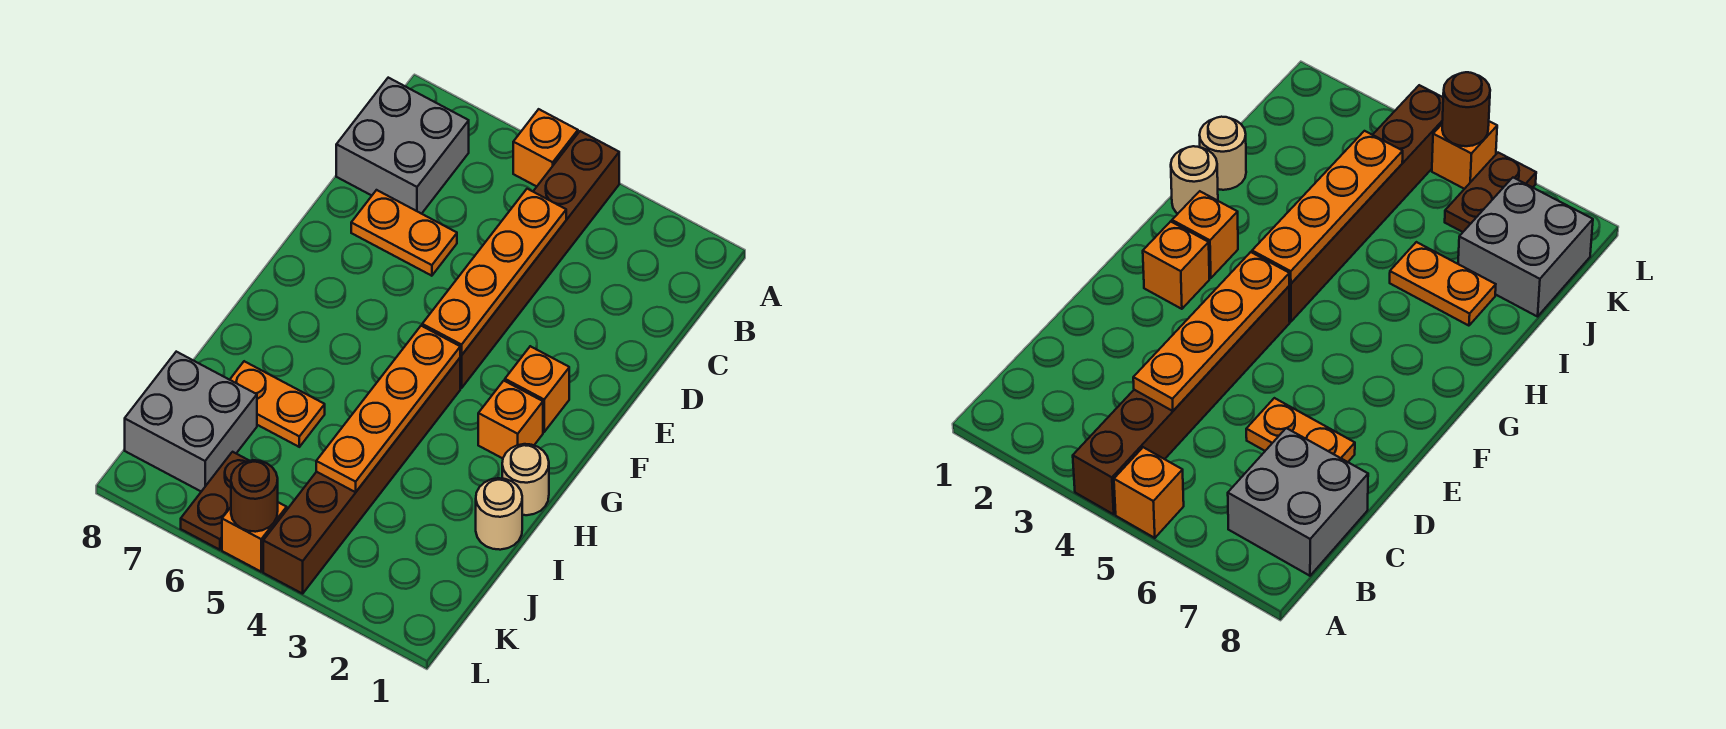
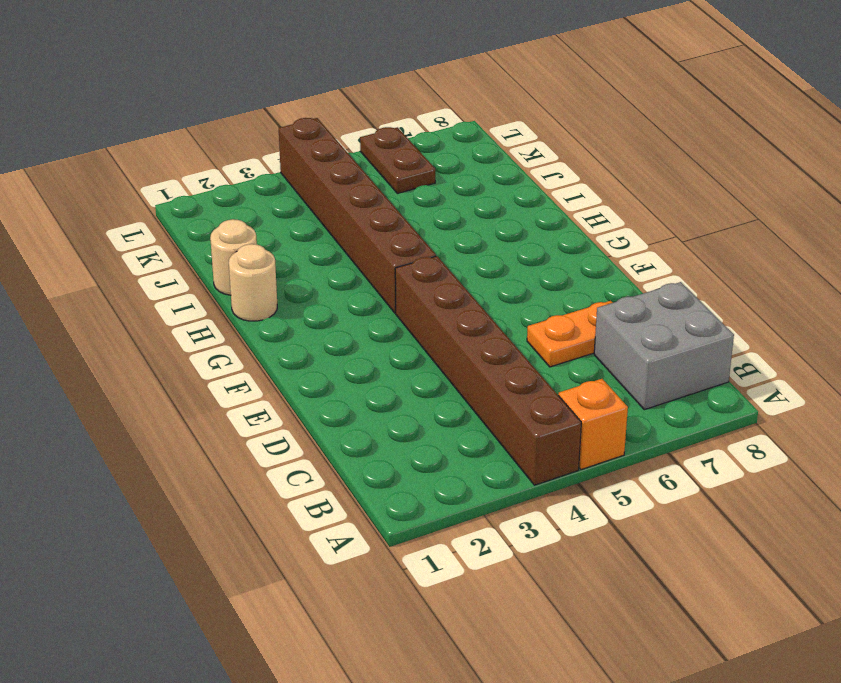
none -> orange 1x1 brick [505,346,569,432]
none -> orange 1x1 brick [478,381,543,458]
none -> orange 1x2 plate [230,361,325,447]

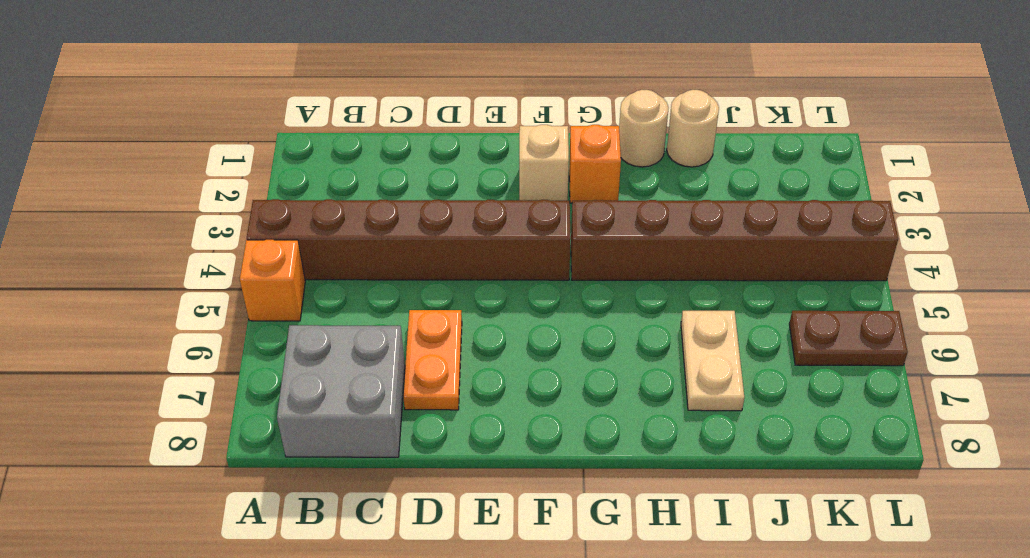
tan 1x1 brick [519,125,569,201] -> orange 1x1 brick [505,346,569,432]
tan 1x2 plate [681,311,744,411] -> orange 1x2 plate [230,361,325,447]
none -> grey 2x2 brick [125,352,257,492]
none -> orange 1x1 brick [222,502,287,572]
none -> orange 1x4 plate [422,189,566,355]

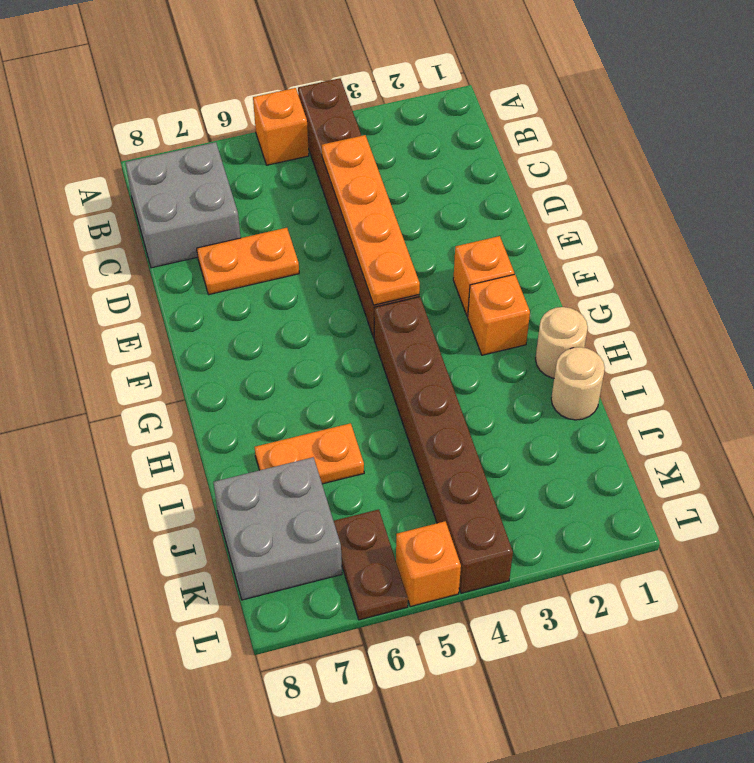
none -> orange 1x4 plate [316,326,460,492]
none -> brown 1x1 round brick [231,460,278,532]

